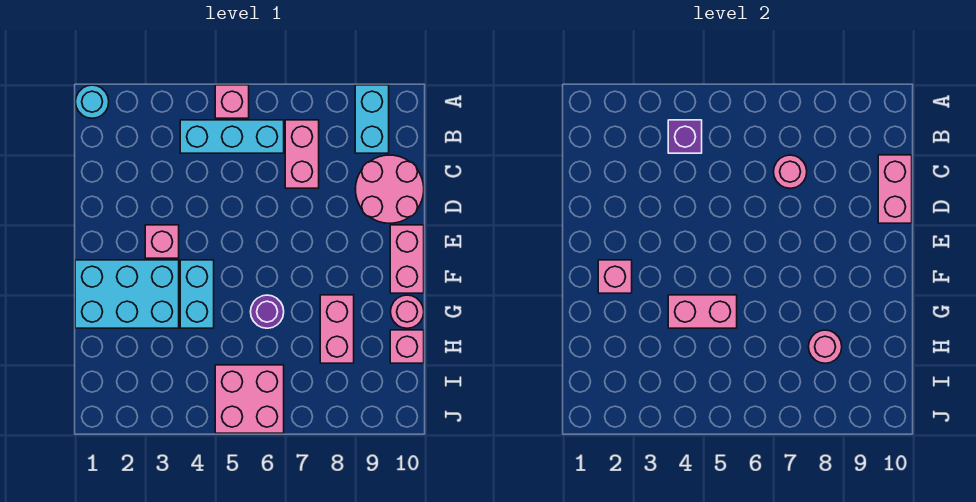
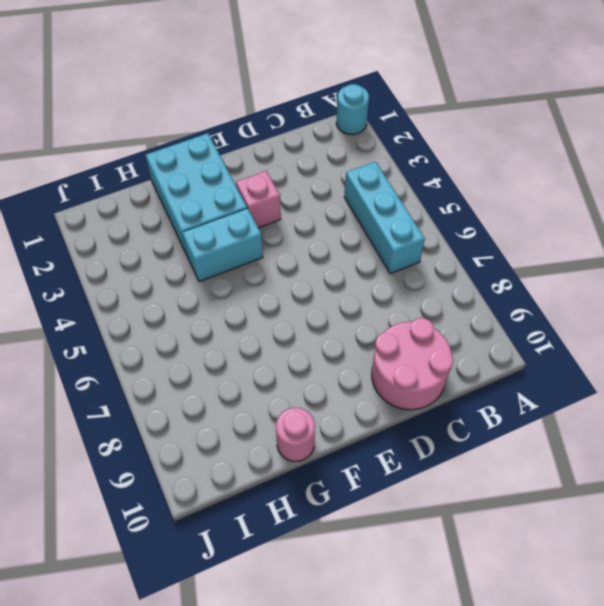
none -> pink 1x1 brick [215,85,249,118]
none -> cyan 1x2 brick [355,85,389,153]
none -> pink 1x2 brick [285,120,319,188]

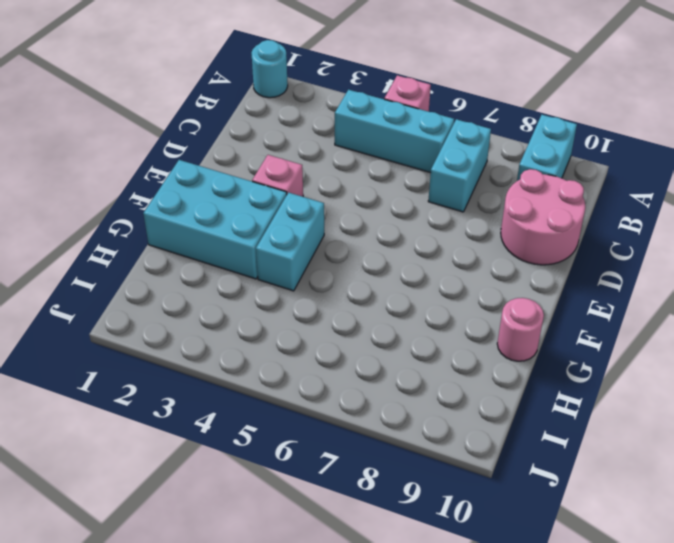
cyan 1x2 brick [428,119,491,212] -> pink 1x2 brick [285,120,319,188]
none -> pink 1x2 brick [390,225,424,293]
none -> purple 1x1 round brick [251,295,284,328]
none -> pink 1x2 brick [320,295,354,363]

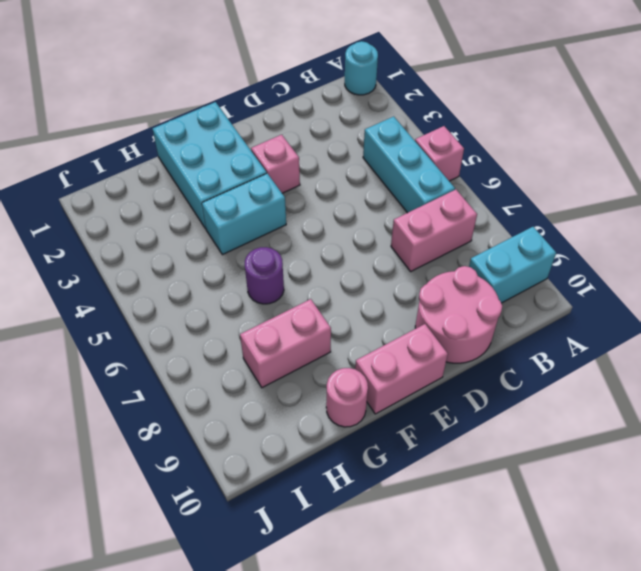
none -> pink 1x1 brick [390,330,424,363]
none -> pink 2x2 brick [215,365,284,433]
none -> purple 1x1 brick [668,120,702,153]

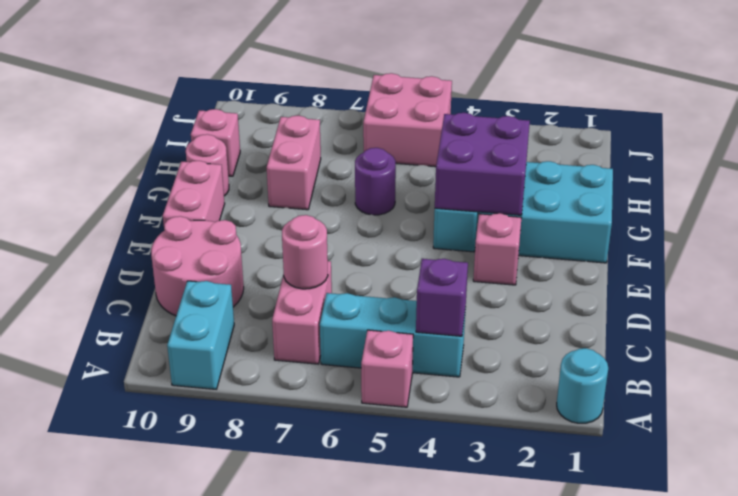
purple 2x2 brick [435,113,530,215] -> pink 1x2 brick [668,295,737,328]
none -> pink 1x2 brick [878,155,912,223]
none -> pink 1x1 brick [598,260,632,293]
none -> pink 1x1 round brick [809,330,842,363]

